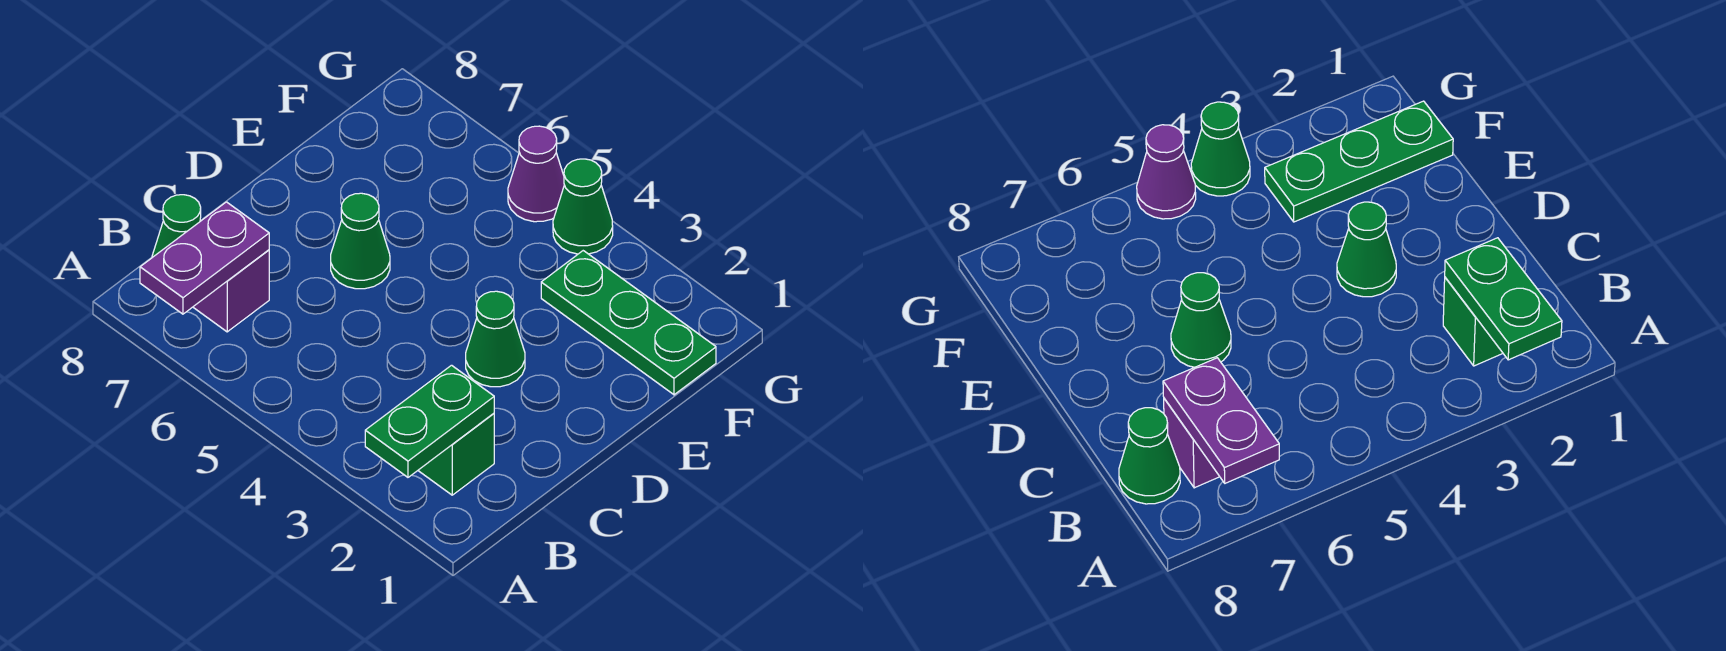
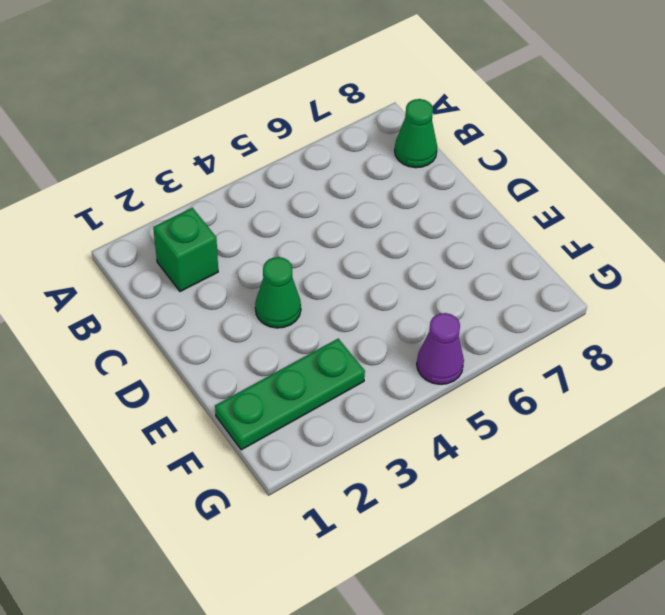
none -> purple 1x1 brick [193,250,269,332]
none -> green 1x1 cone [331,193,390,289]

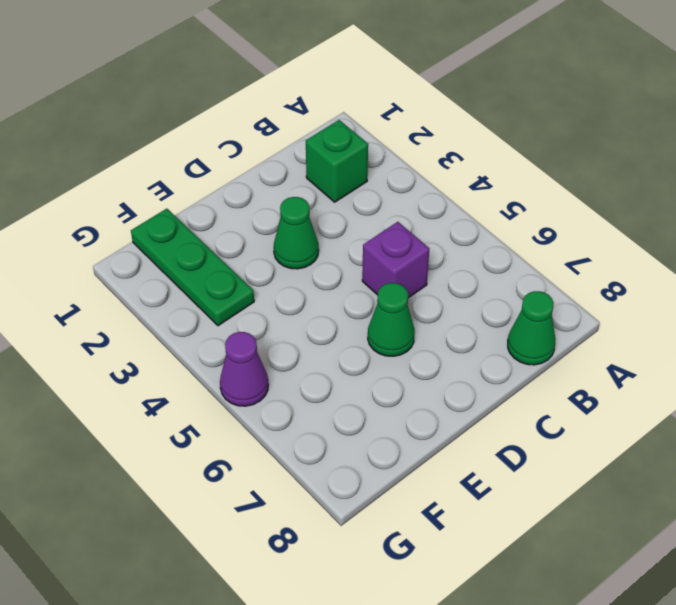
purple 1x1 brick [362,222,429,298] -> purple 1x1 brick moved to [193,250,269,332]
none -> green 1x1 cone [553,159,613,254]
none -> green 1x2 plate [365,365,494,477]

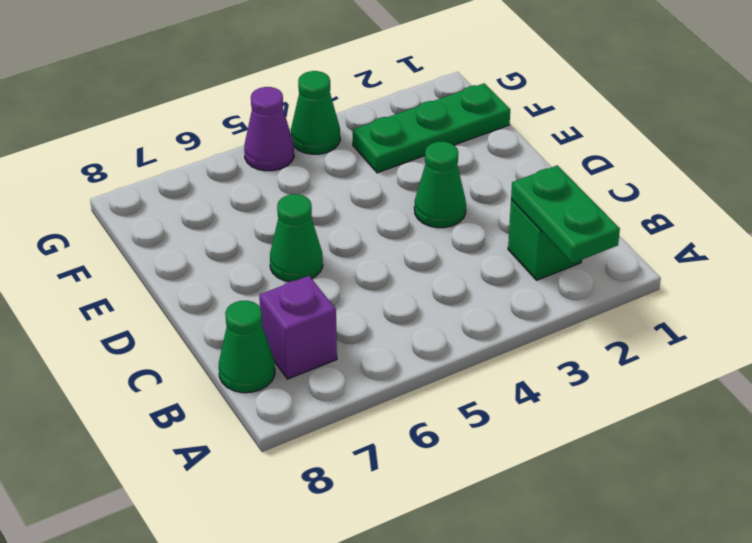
none -> purple 1x2 plate [140,202,269,314]

